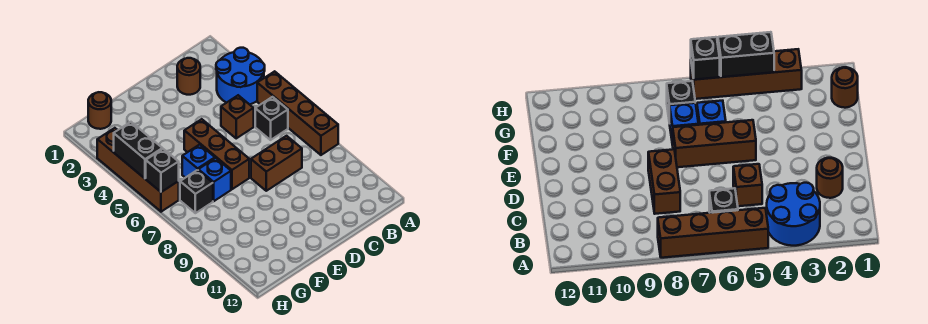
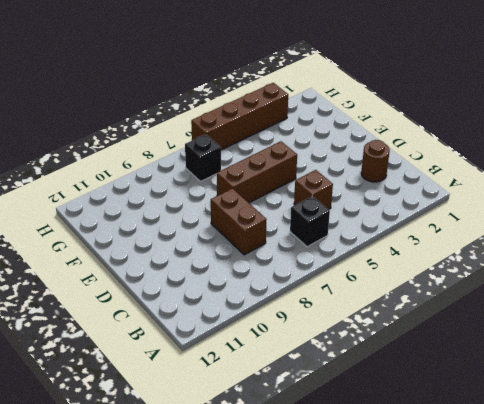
none -> blue 2x2 round brick [216,48,265,105]
none -> brown 1x4 brick [257,71,338,155]
none -> blue 1x1 brick [182,145,215,178]

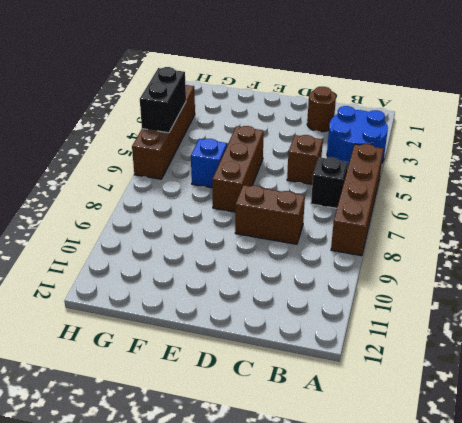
none -> blue 1x1 brick [198,158,231,201]
none -> brown 1x1 round brick [88,92,111,129]
none -> black 1x1 brick [180,170,213,213]

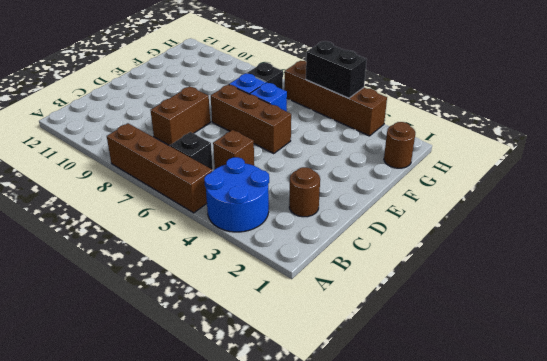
none -> black 1x1 brick [146,149,179,192]

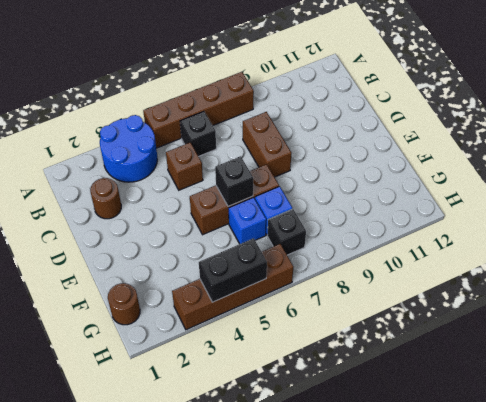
black 1x1 brick [215,156,253,206] -> black 1x1 brick moved to [146,149,179,192]

